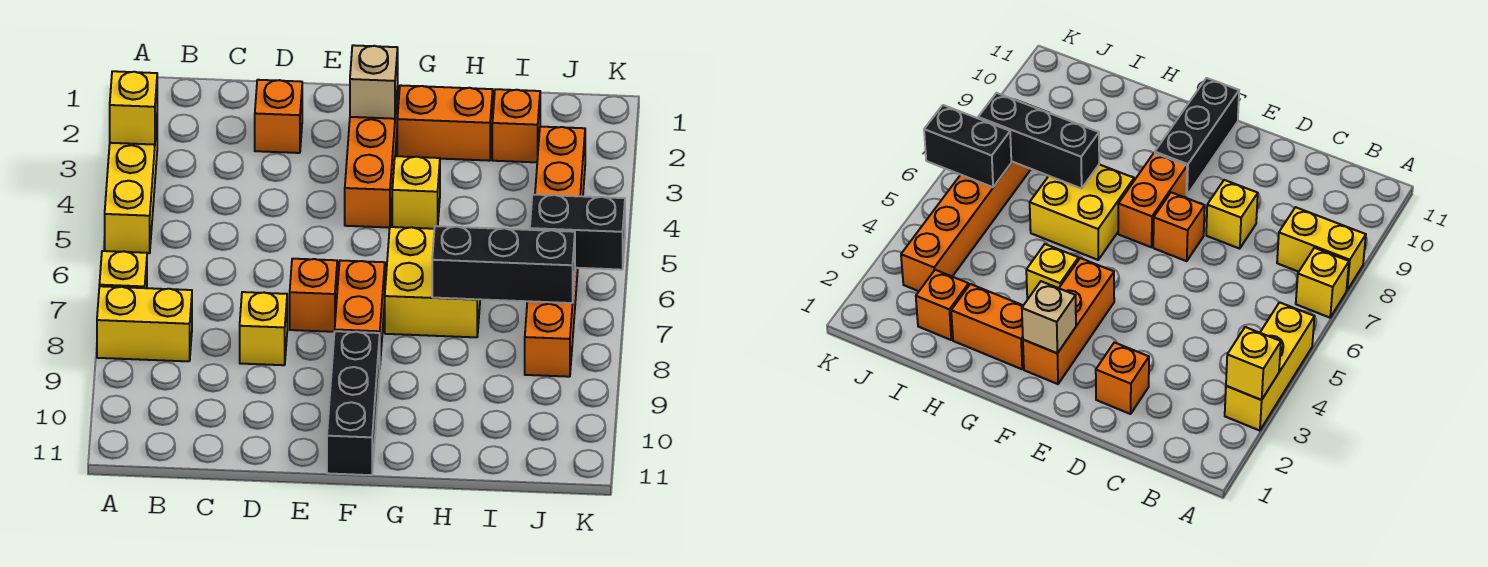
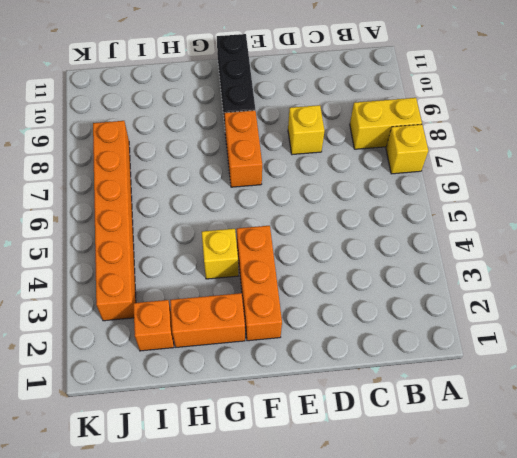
none -> yellow 1x3 brick [105,122,157,253]
none -> orange 1x1 brick [255,80,302,153]
none -> orange 1x1 brick [290,259,337,332]

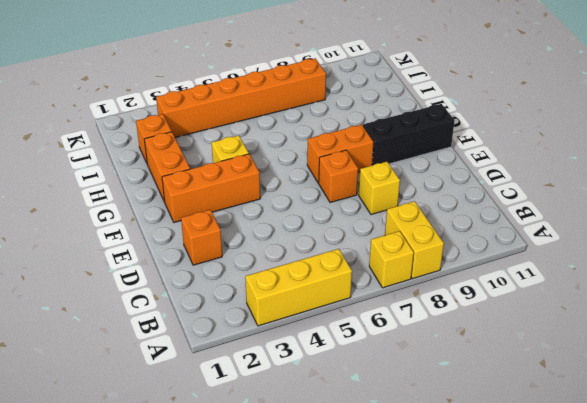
none -> yellow 2x2 brick [385,227,480,337]
none -> yellow 1x1 brick [110,71,157,145]
none -> tan 1x1 brick [350,45,398,119]

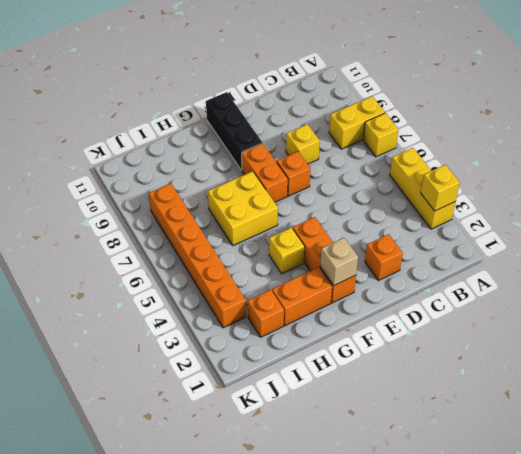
none -> black 1x3 brick [432,226,575,303]
none -> black 1x2 brick [530,195,625,270]

